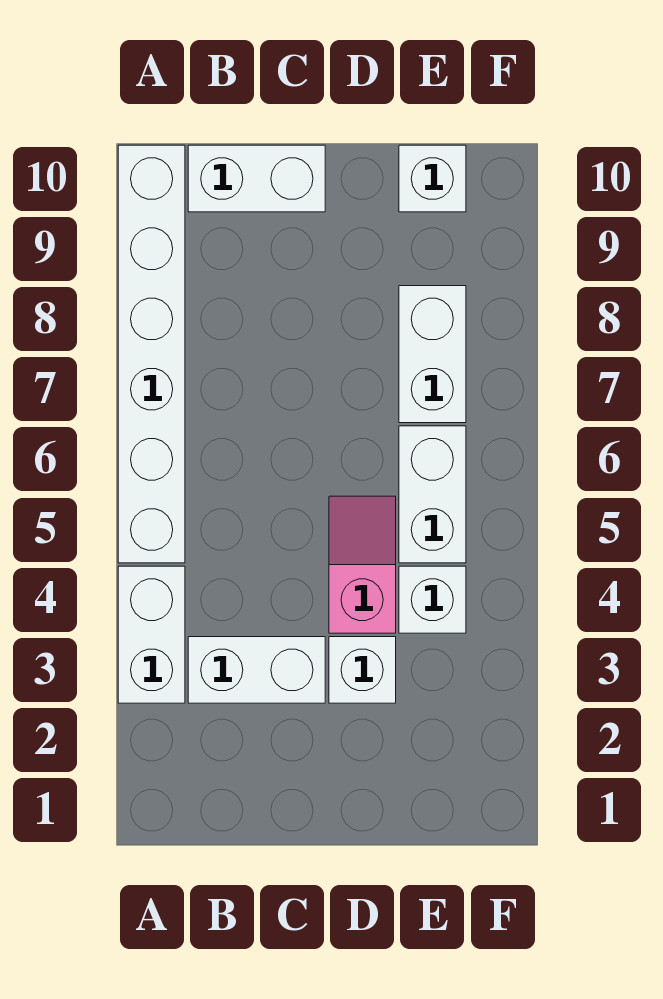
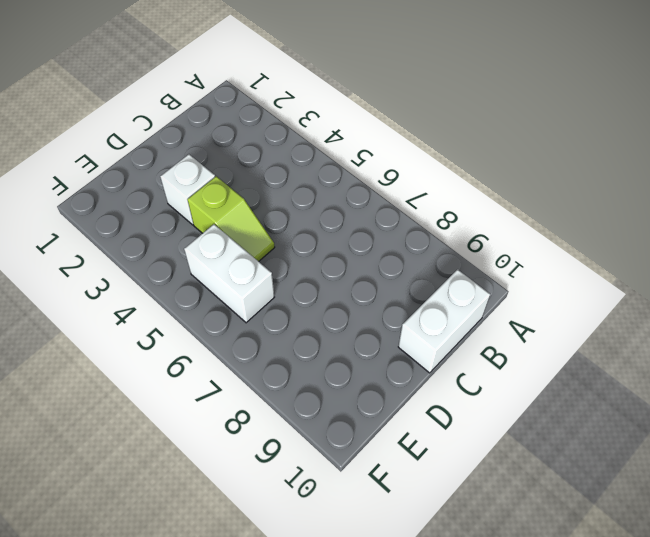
lime 1x2 slope [187,176,275,261] -> pink 1x2 slope [329,496,396,633]
none -> white 1x2 brick [118,566,185,703]
none -> white 1x6 brick [118,145,185,563]

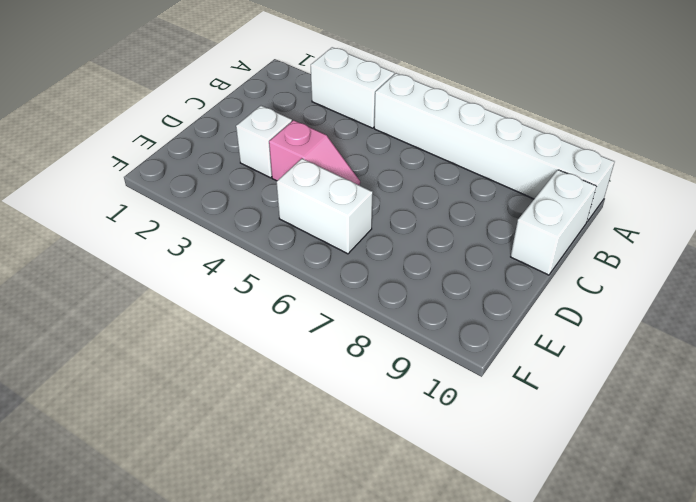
none -> white 1x2 brick [188,637,325,703]
none -> white 1x1 brick [399,566,466,633]

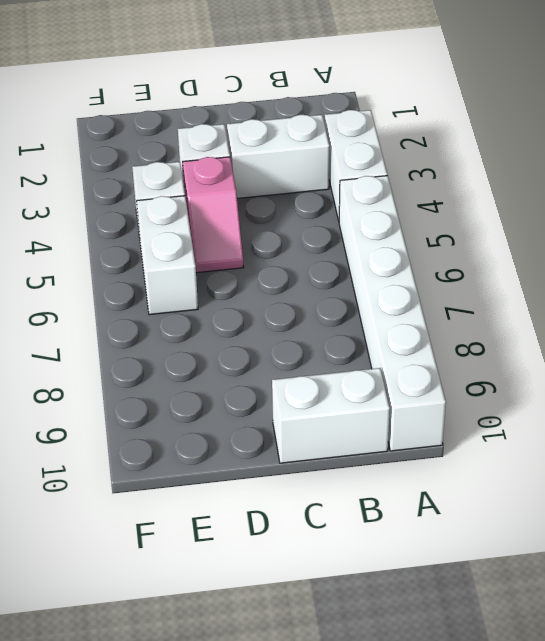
none -> white 1x2 brick [399,286,466,423]
none -> white 1x1 brick [399,145,466,212]

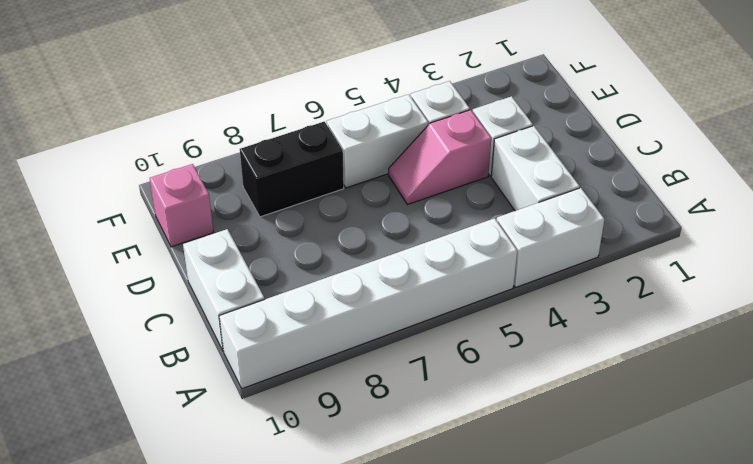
black 1x2 brick [240,122,344,217] -> white 1x2 brick [399,286,466,423]
pink 1x1 brick [150,164,213,247] -> white 1x1 brick [399,145,466,212]

